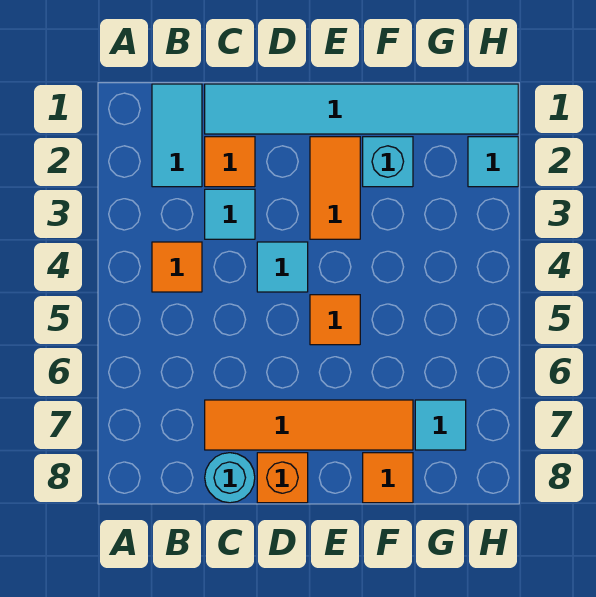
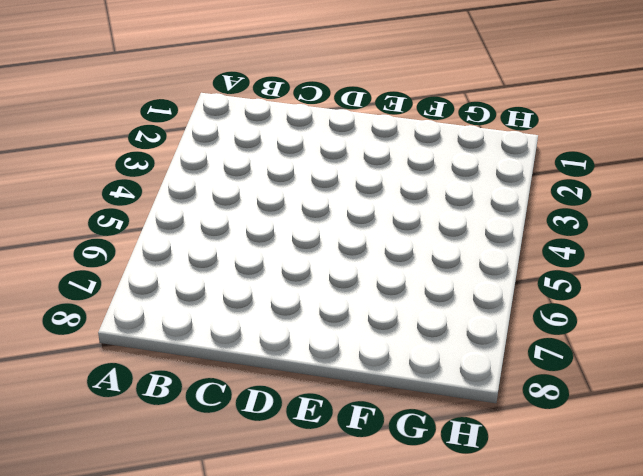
none -> cyan 1x2 tile [152,84,202,187]
none -> orange 1x1 tile [152,242,202,292]
none -> cyan 1x6 tile [205,84,518,134]

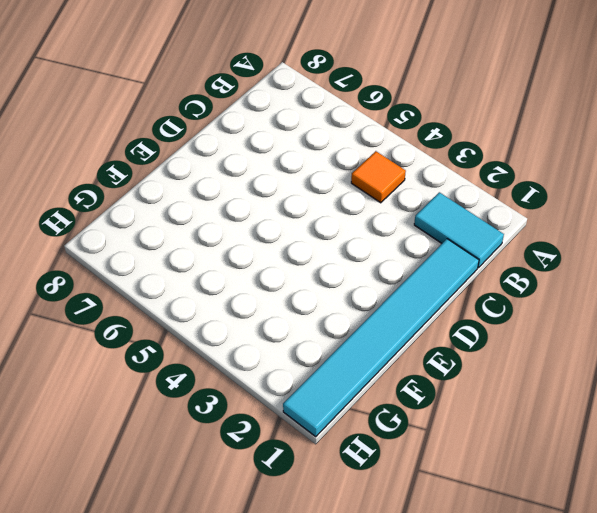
none -> orange 1x1 tile [205,137,255,187]
none -> cyan 1x1 tile [205,189,255,239]
none -> orange 1x4 tile [205,400,413,450]

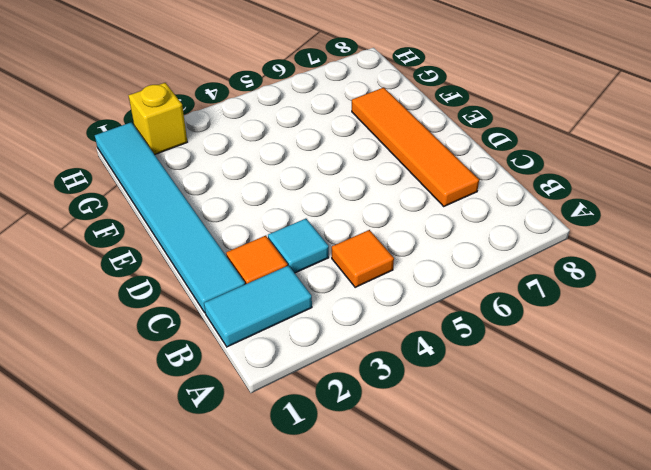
yellow 1x1 brick [128,83,187,155] -> cyan 1x1 tile [468,137,518,187]
none -> cyan 1x1 round brick [205,453,255,503]
none -> cyan 1x1 tile [257,242,308,292]
none -> orange 1x1 brick [257,453,308,503]

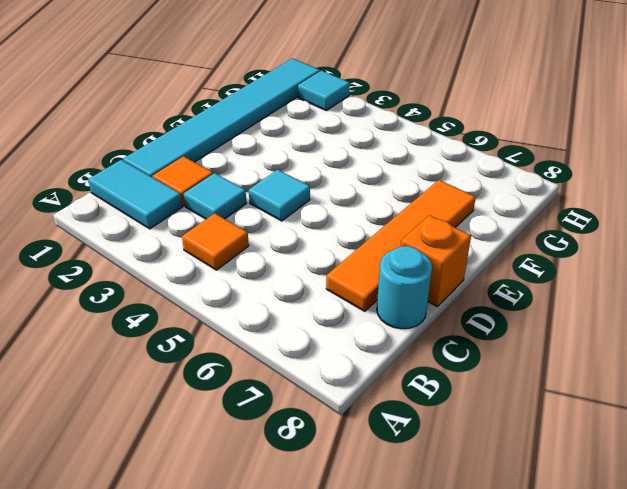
none -> orange 1x2 tile [310,137,360,239]
none -> orange 1x1 tile [310,295,360,345]
none -> cyan 1x1 brick [363,137,413,187]

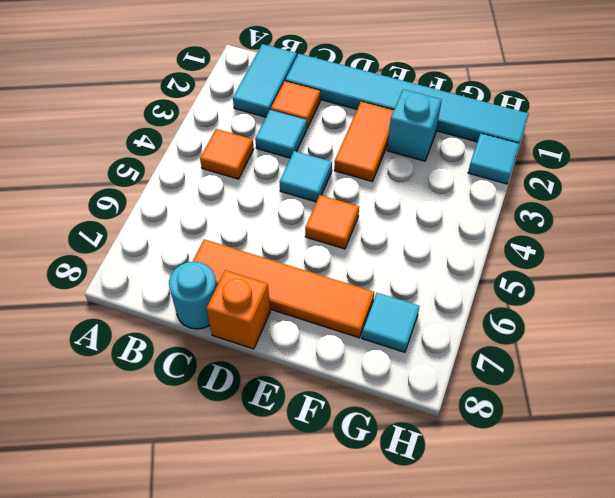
none -> orange 1x1 tile [363,453,413,503]

